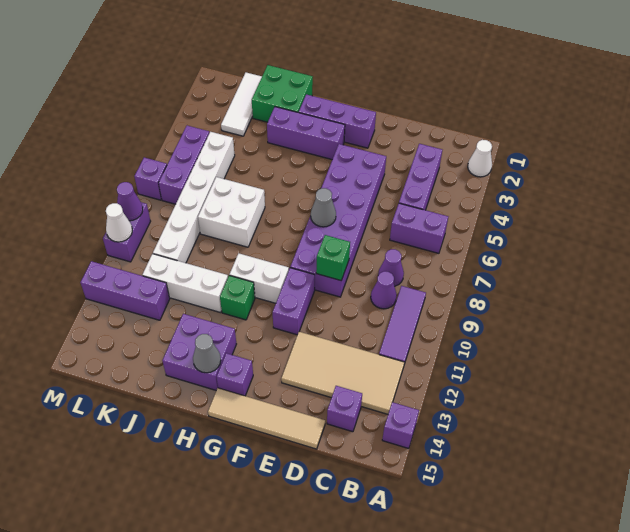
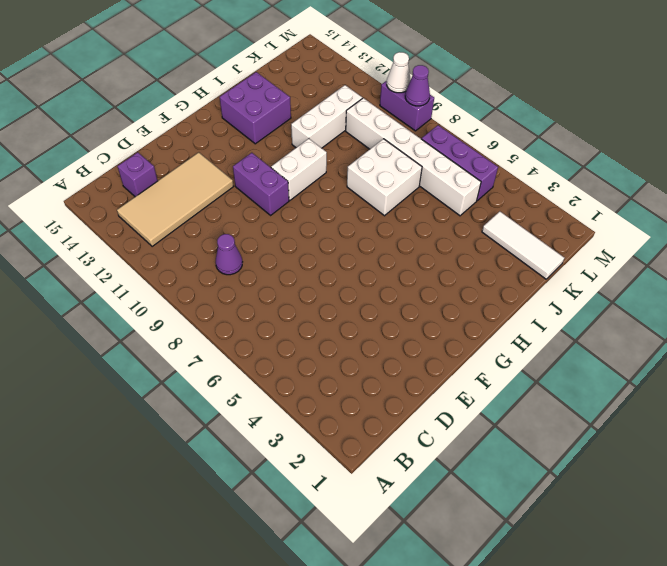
none -> white 1x1 cone [468,140,492,177]
none -> purple 1x1 brick [382,402,419,449]
none -> purple 1x2 brick [390,203,448,253]
none -> purple 1x3 tile [379,286,426,364]

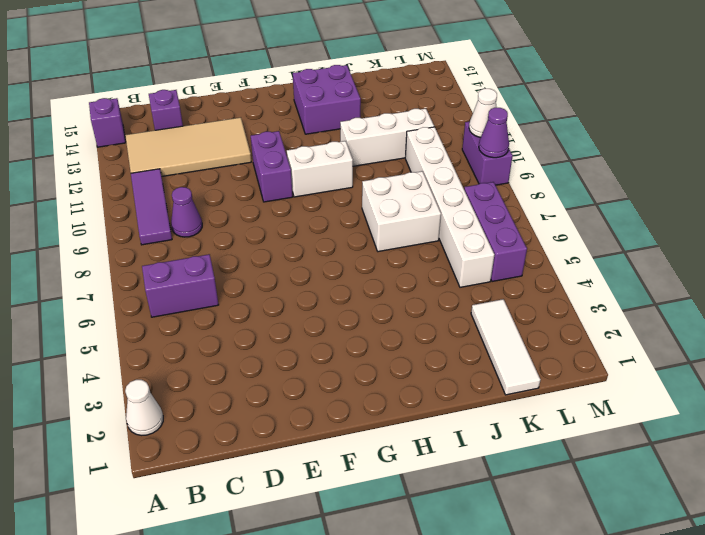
none -> purple 1x3 brick [399,144,442,210]
none -> purple 1x1 cone [378,249,404,286]
none -> tan 1x4 tile [208,388,325,449]
none -> purple 2x6 brick [290,144,386,297]

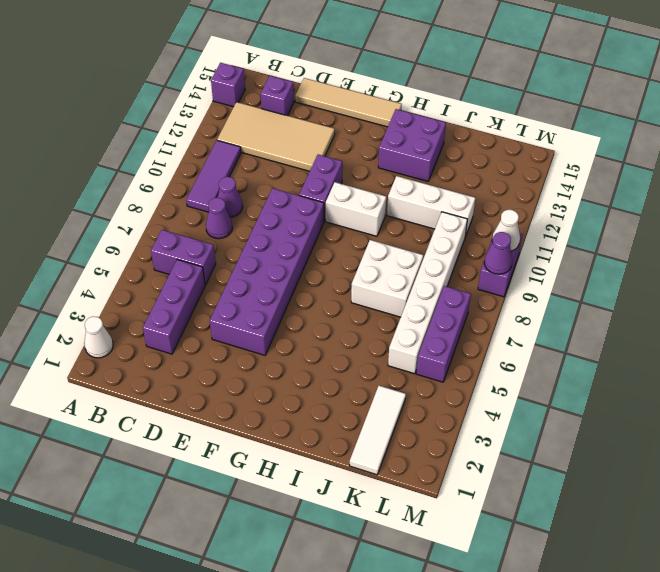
none -> purple 1x3 brick [299,94,376,148]
none -> purple 1x3 brick [267,107,345,159]
none -> purple 1x1 brick [217,353,253,396]
none -> green 1x1 brick [220,275,255,320]

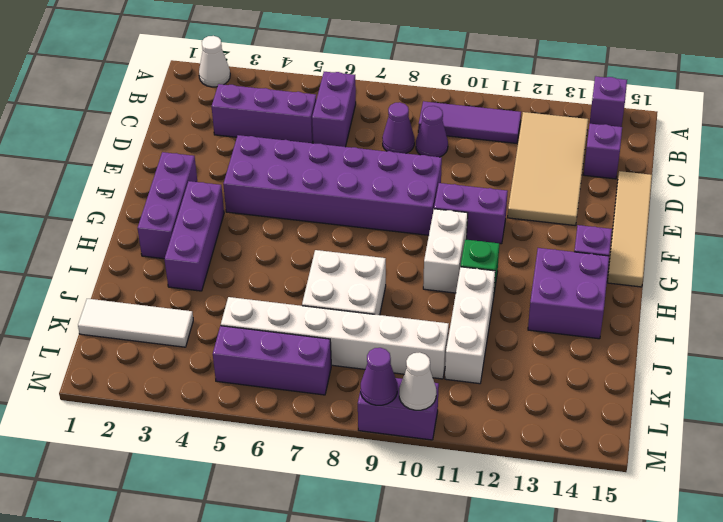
none -> green 2x2 brick [252,65,313,122]
none -> purple 1x3 brick [80,261,170,320]
none -> purple 1x1 brick [134,158,167,200]
none -> green 1x1 brick [316,235,350,280]

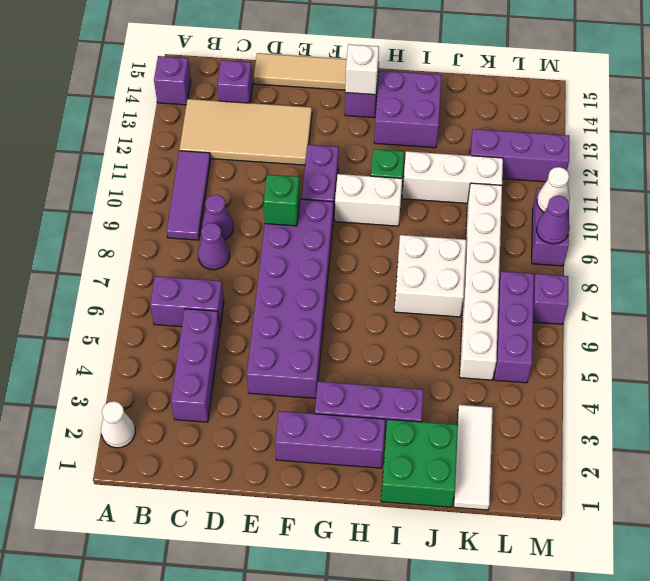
white 1x1 brick [345,44,379,95] -> none
none -> grey 1x1 cone [311,188,336,227]
none -> grey 1x1 cone [193,334,221,373]

